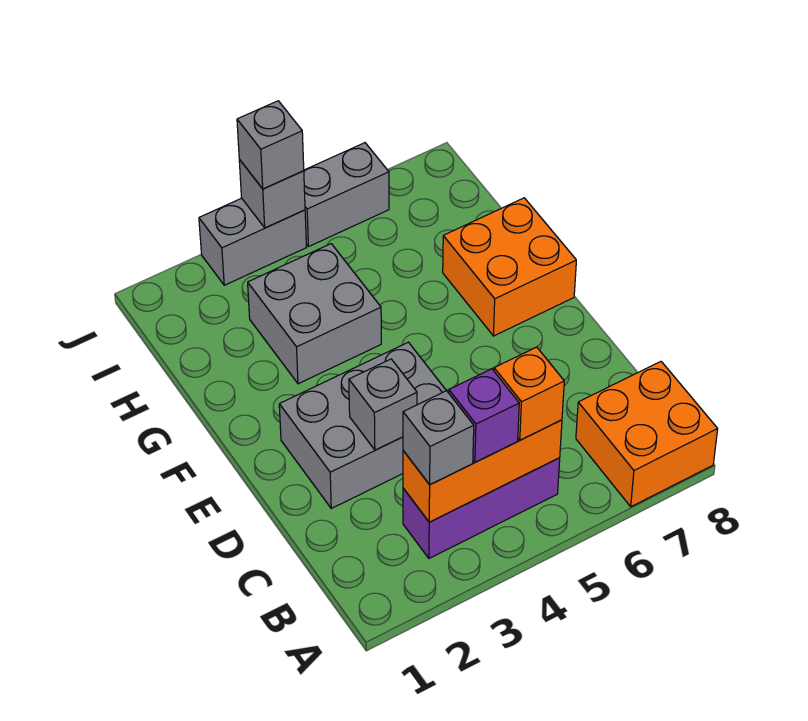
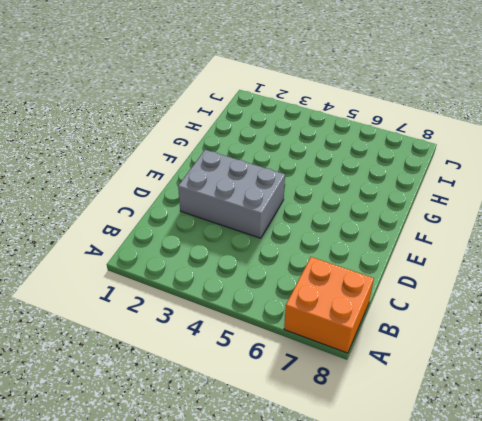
none -> purple 1x3 brick [403,458,560,558]
none -> orange 2x2 brick [443,198,576,336]
none -> grey 2x2 brick [248,244,381,384]

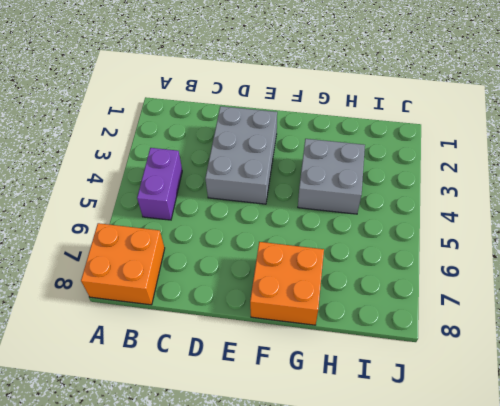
purple 1x2 brick [137,148,182,220] -> purple 1x3 brick [403,458,560,558]
none -> grey 1x2 brick [199,198,306,285]
none -> grey 1x2 brick [304,143,389,247]
none -> orange 1x3 brick [403,420,562,522]

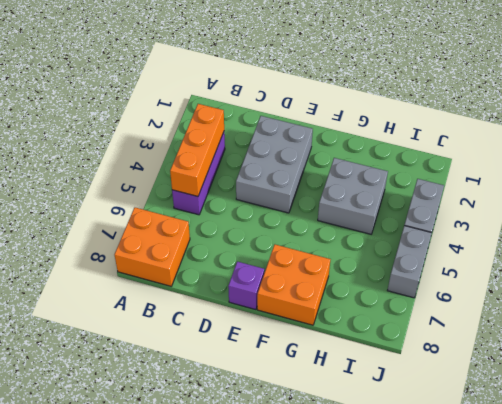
purple 1x1 brick [228,262,264,310] -> purple 1x1 brick moved to [449,369,519,462]
none -> grey 1x1 brick [349,359,417,450]
none -> grey 1x1 brick [239,160,305,228]
none -> grey 1x1 brick [403,391,474,485]

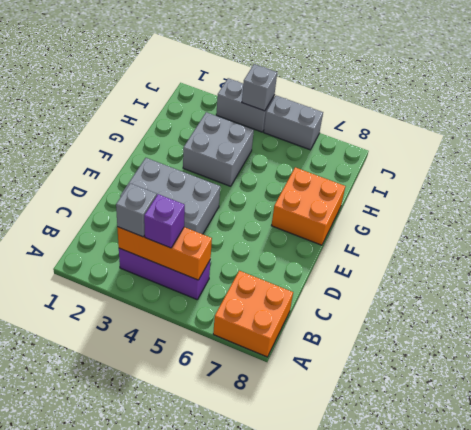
none -> grey 1x1 brick [349,359,417,450]
none -> orange 1x1 brick [494,347,564,440]
none -> grey 1x1 brick [237,101,304,189]

